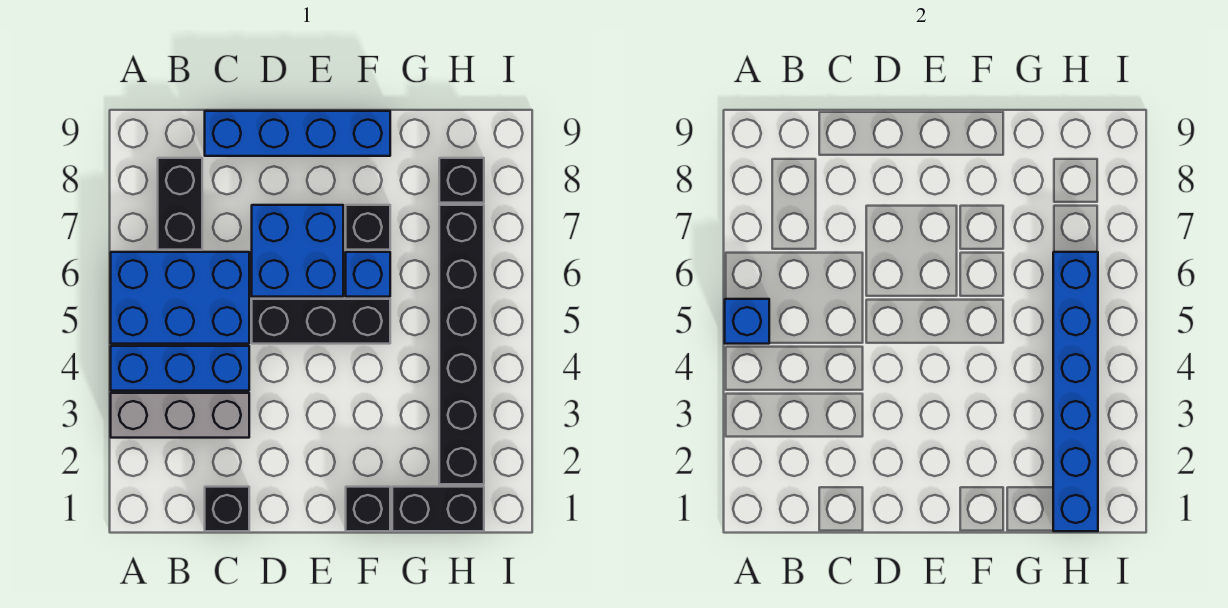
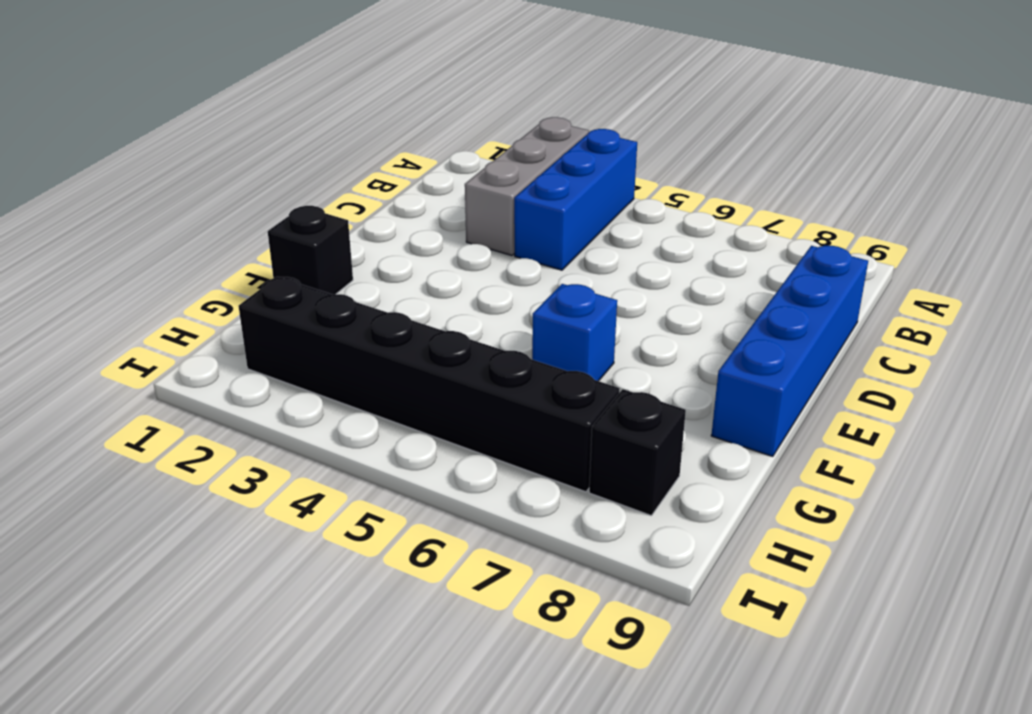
none -> blue 2x3 brick [111,252,249,344]
none -> black 1x2 brick [158,158,202,250]
none -> black 1x1 brick [205,487,249,531]

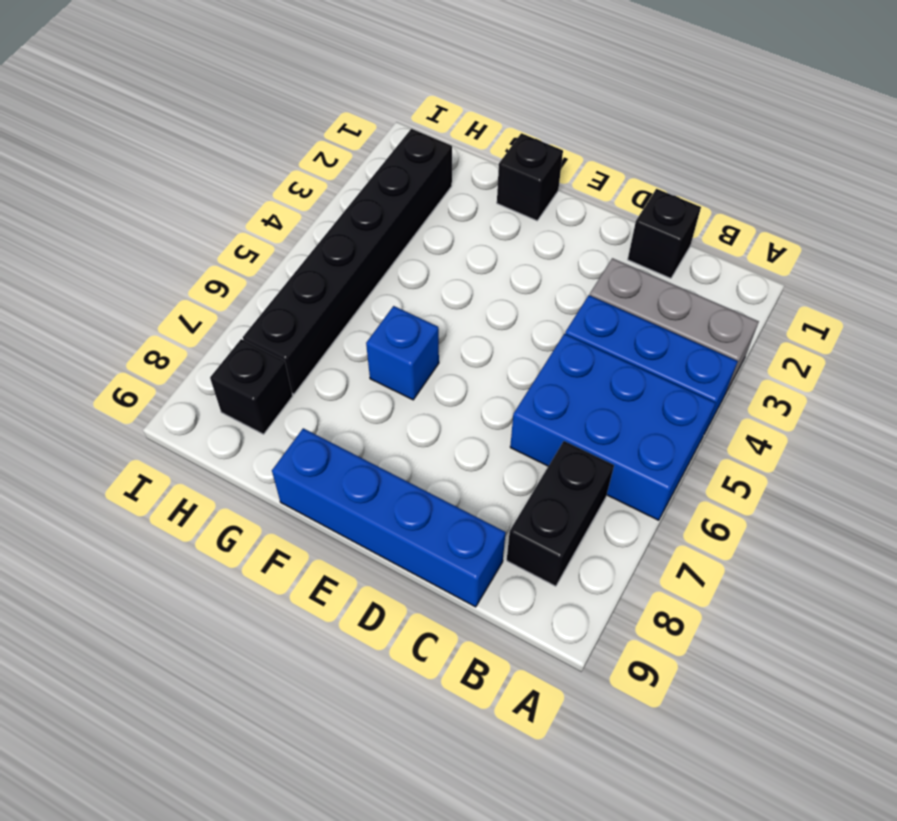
none -> black 1x3 brick [252,299,390,344]
none -> blue 2x2 brick [252,205,343,297]
none -> black 1x1 brick [346,205,390,250]

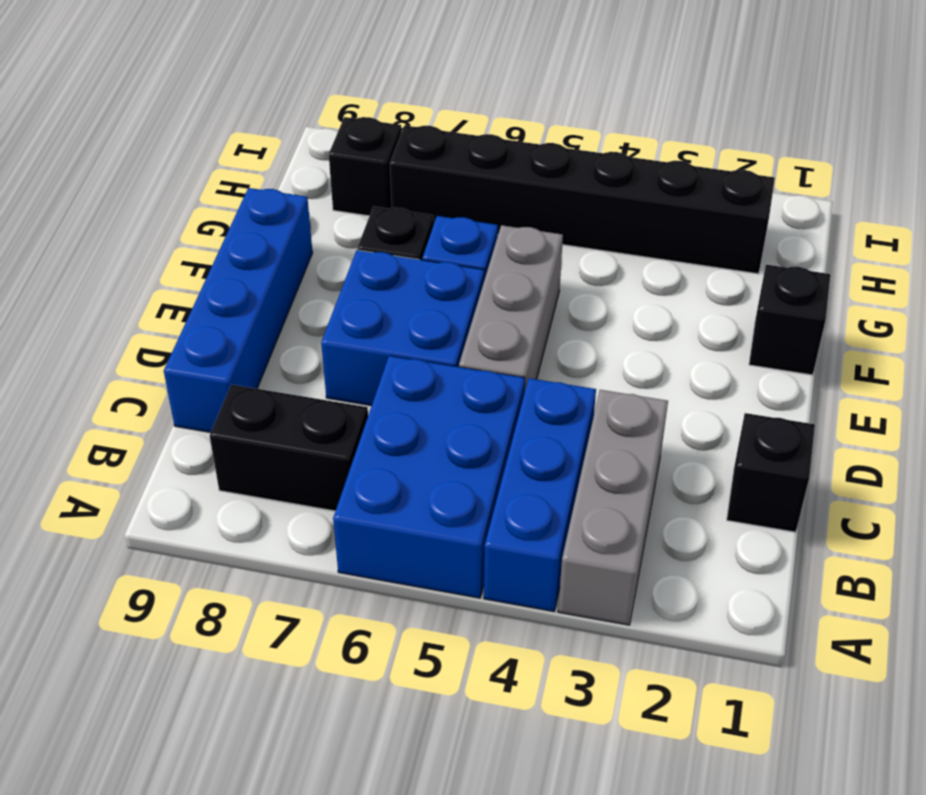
grey 1x3 brick [459,225,563,389] -> black 1x3 brick [252,299,390,344]
none -> black 1x2 brick [392,487,484,531]
none -> blue 1x1 brick [725,299,769,344]
none -> blue 1x6 brick [1053,252,1098,531]

